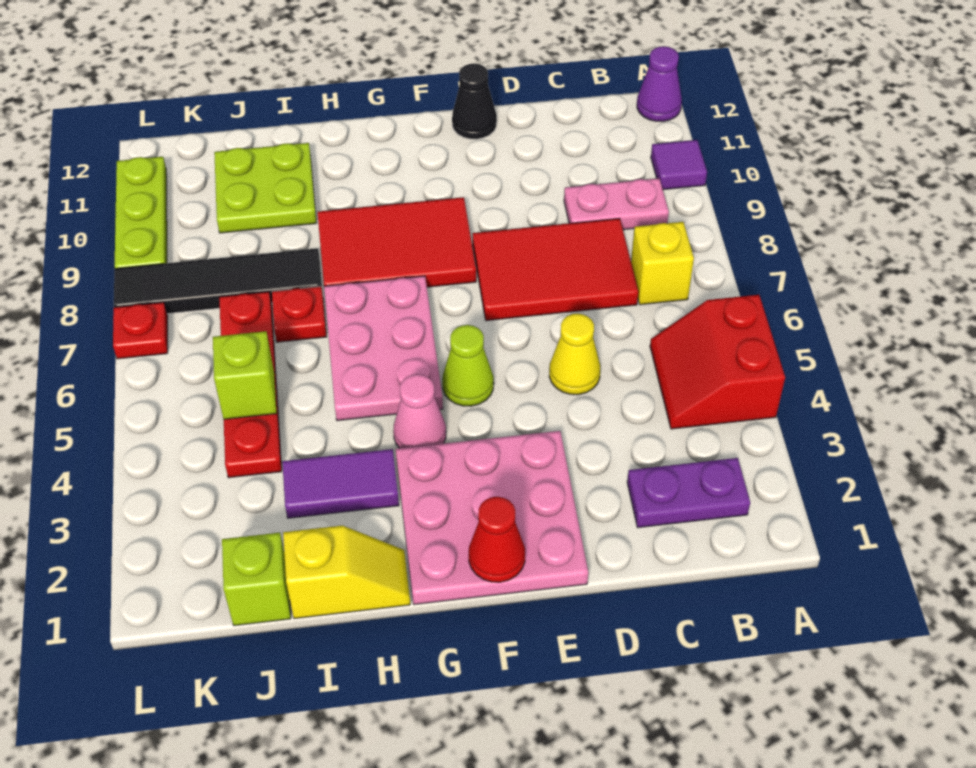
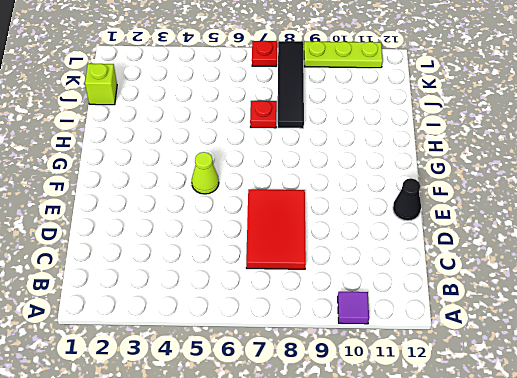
none -> red 2x2 slope [650,295,785,429]
none -> purple 1x1 cone [637,46,682,122]
none -> purple 1x2 plate [627,458,750,528]

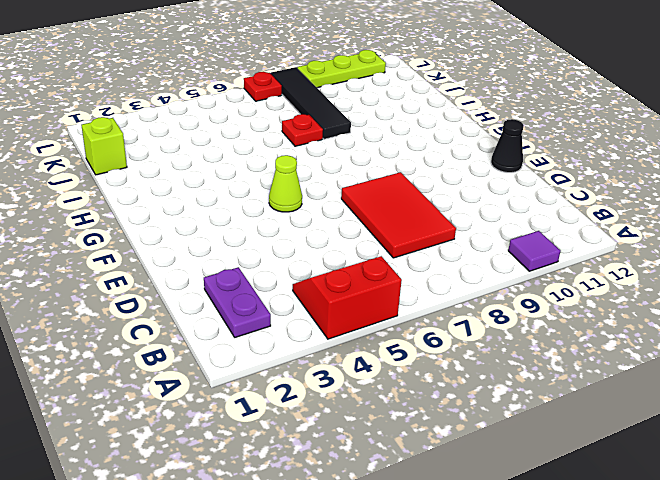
none -> purple 1x1 cone [637,46,682,122]
none -> yellow 1x1 brick [631,222,694,305]
none -> pink 1x2 plate [564,178,669,230]

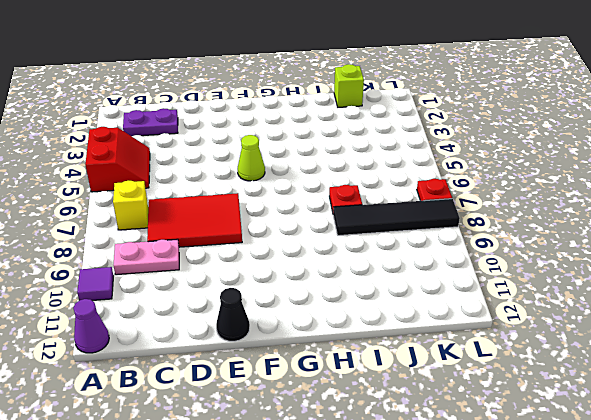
none -> yellow 1x1 cone [549,314,600,395]
none -> pink 3x3 plate [396,431,588,605]
none -> red 2x3 tile [317,197,476,287]

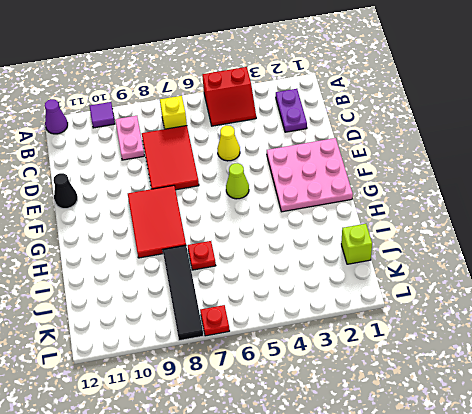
none -> pink 1x1 cone [393,374,446,448]
none -> pink 2x3 plate [324,276,443,421]
none -> yellow 1x2 slope [283,526,410,619]

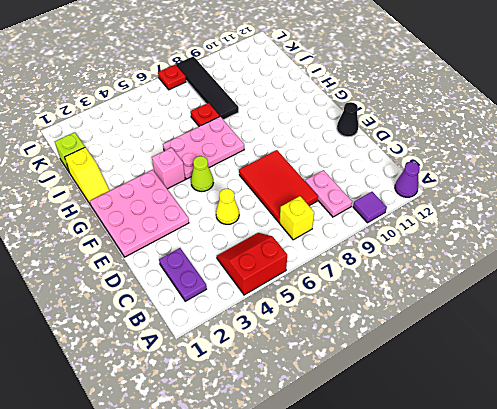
pink 1x1 brick [152,148,185,189] -> pink 1x1 cone [393,374,446,448]
none -> red 2x3 tile [317,197,476,287]
none -> purple 1x2 tile [282,449,399,518]
none -> lime 2x2 plate [214,143,316,233]

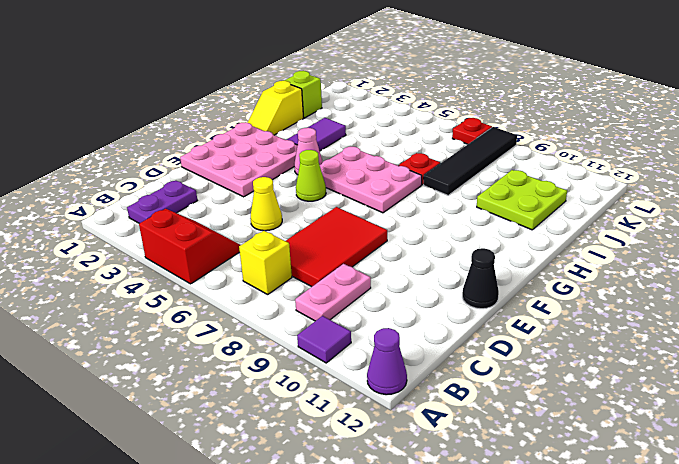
none -> red 2x3 tile [317,197,476,287]
none -> red 1x4 plate [219,292,282,478]
none -> lime 1x3 plate [115,157,167,268]

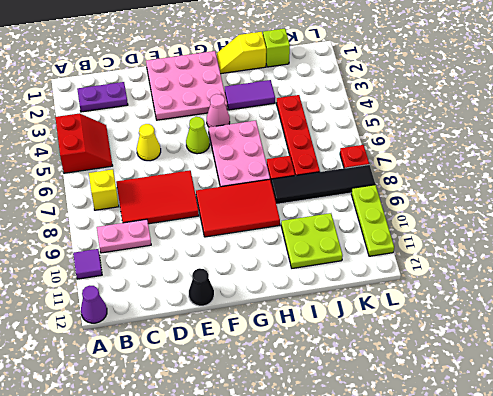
none -> red 1x1 cone [469,497,525,582]
none -> lime 1x1 brick [213,331,277,419]

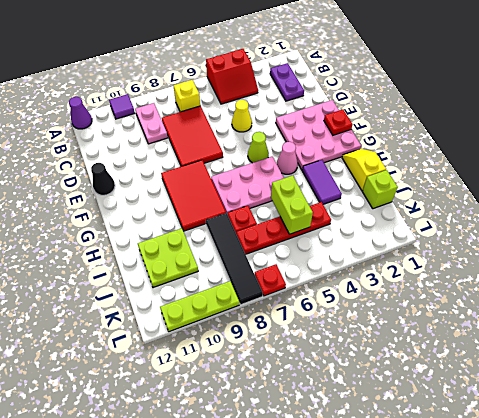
red 1x1 plate [324,110,352,135] -> red 1x1 cone [469,497,525,582]
lime 1x2 brick [271,175,313,234] -> lime 1x1 brick [213,331,277,419]

